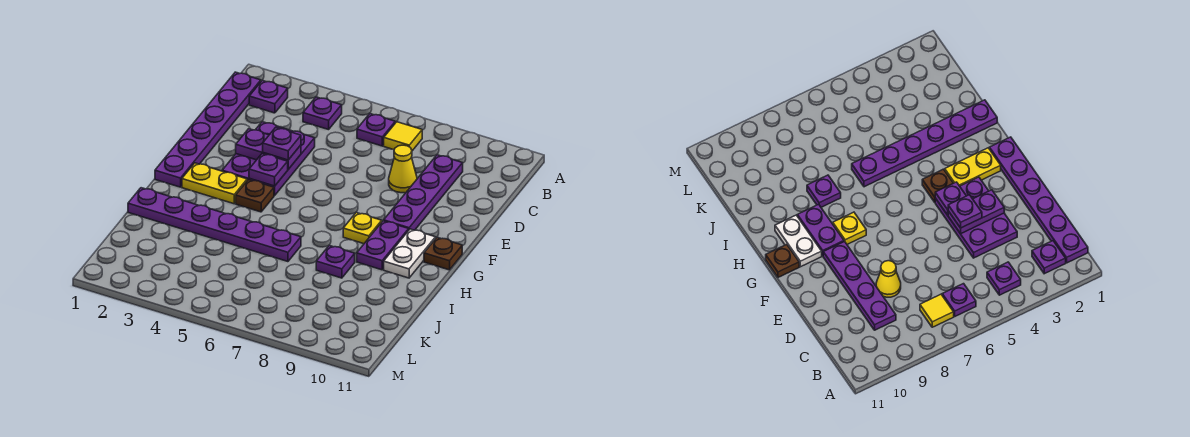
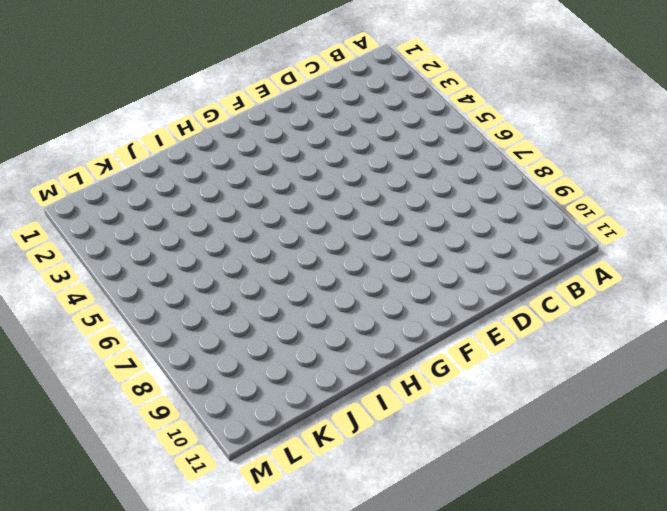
none -> purple 1x6 plate [155,72,261,187]
none -> purple 1x1 plate [249,80,288,113]
none -> purple 1x1 plate [303,97,342,130]

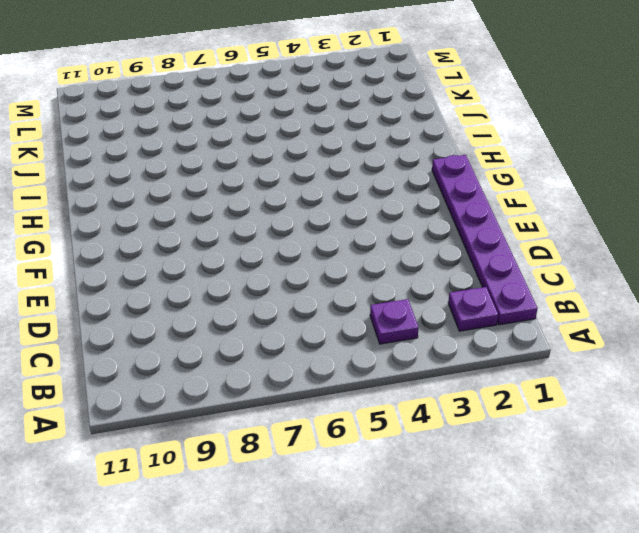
none -> purple 1x1 plate [357,114,395,146]
none -> yellow 1x1 tile [384,122,422,151]
none -> purple 1x4 plate [384,155,463,230]

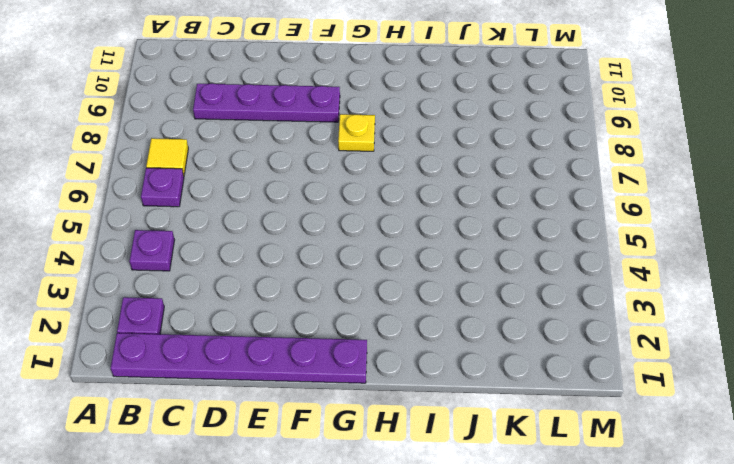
none -> purple 2x3 plate [222,122,315,195]
none -> yellow 1x1 cone [389,145,417,193]
none -> yellow 1x2 plate [182,163,247,204]

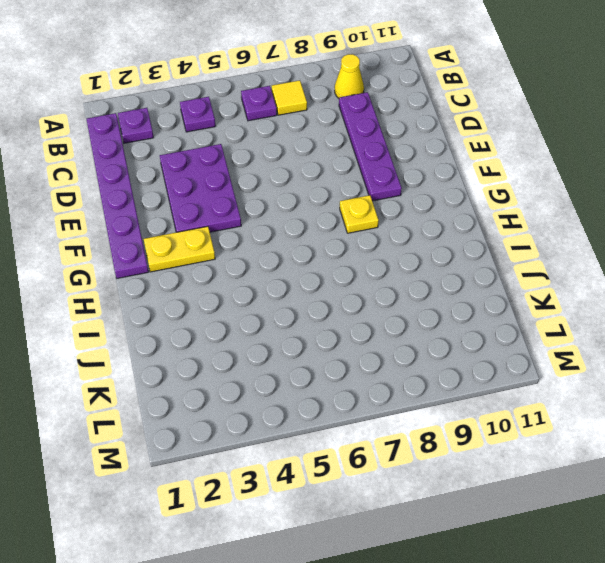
yellow 1x1 cone [335,54,364,98] -> yellow 1x1 cone moved to [389,145,417,193]
none -> brown 1x1 plate [236,179,274,212]
none -> purple 1x2 plate [357,221,409,270]
none -> white 1x2 plate [384,229,435,278]

